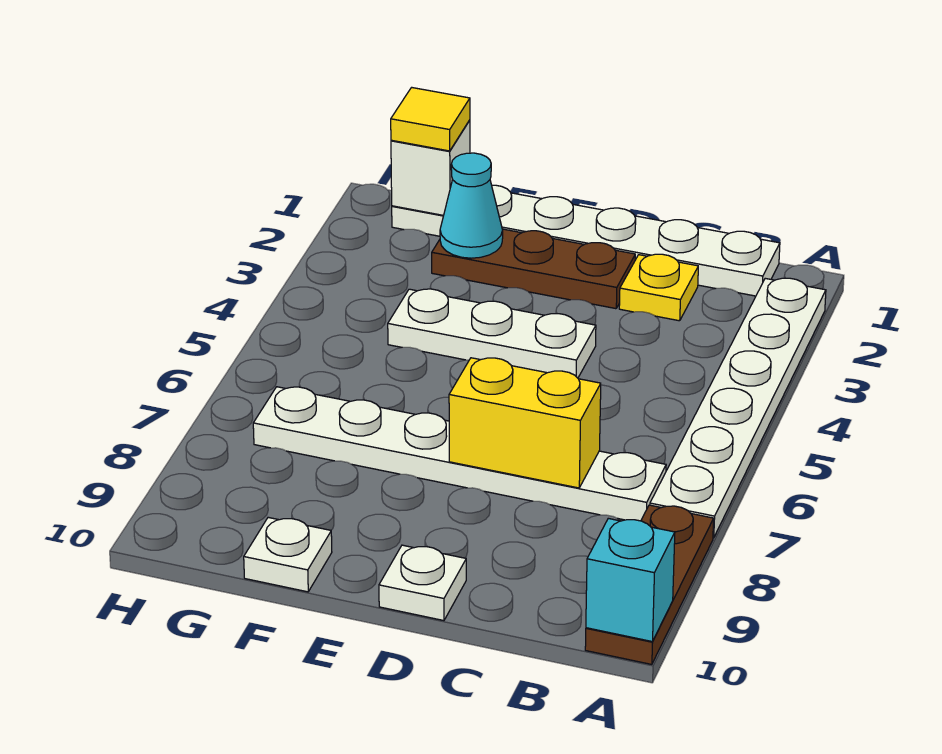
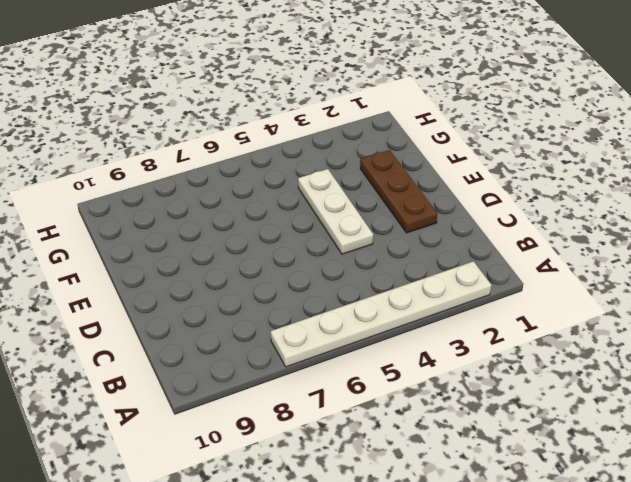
none -> brown 1x3 plate [585,505,714,664]
none -> white 1x6 plate [392,185,780,296]
none -> white 1x6 plate [253,387,666,521]

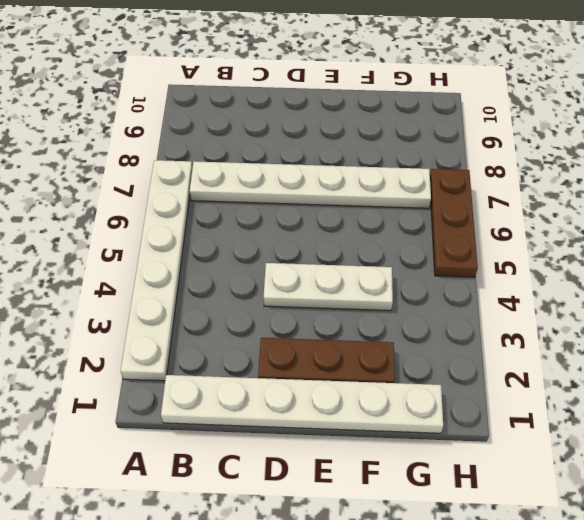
brown 1x3 plate [430,169,478,277] -> brown 1x3 plate moved to [585,505,714,664]
none -> yellow 1x1 plate [619,254,698,321]
none -> white 1x1 plate [379,545,466,621]
none -> white 1x1 plate [244,517,332,592]

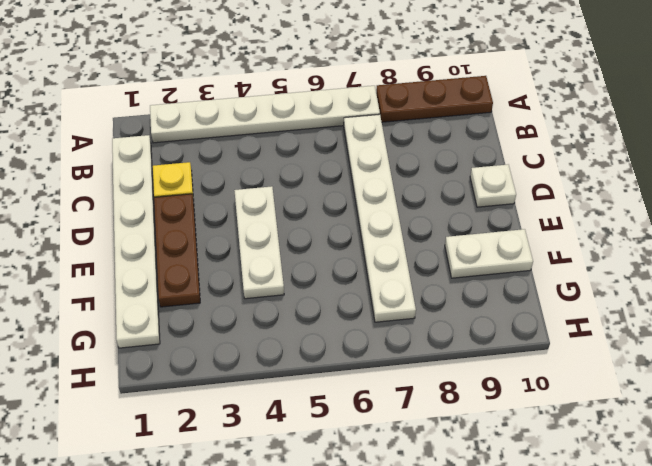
white 1x2 plate [445,229,533,278] -> white 1x1 plate [244,517,332,592]
none -> cyan 1x1 brick [586,518,675,642]
none -> yellow 1x2 brick [449,358,601,488]
none -> cyan 1x1 cone [440,153,503,258]

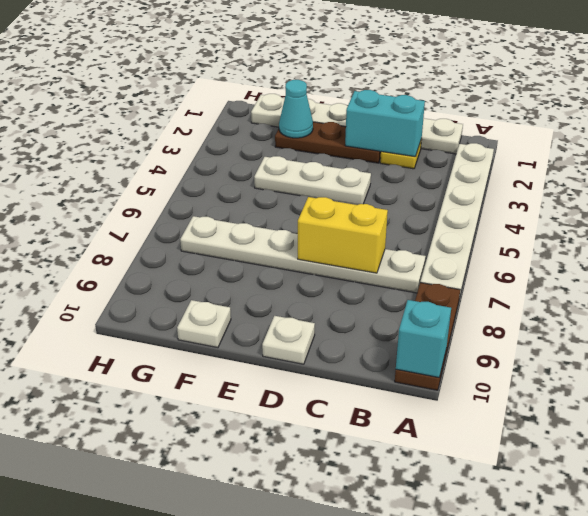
cyan 1x2 brick [345,90,425,157] -> none
none -> white 1x1 brick [391,120,470,215]
none -> yellow 1x1 tile [391,87,470,151]

